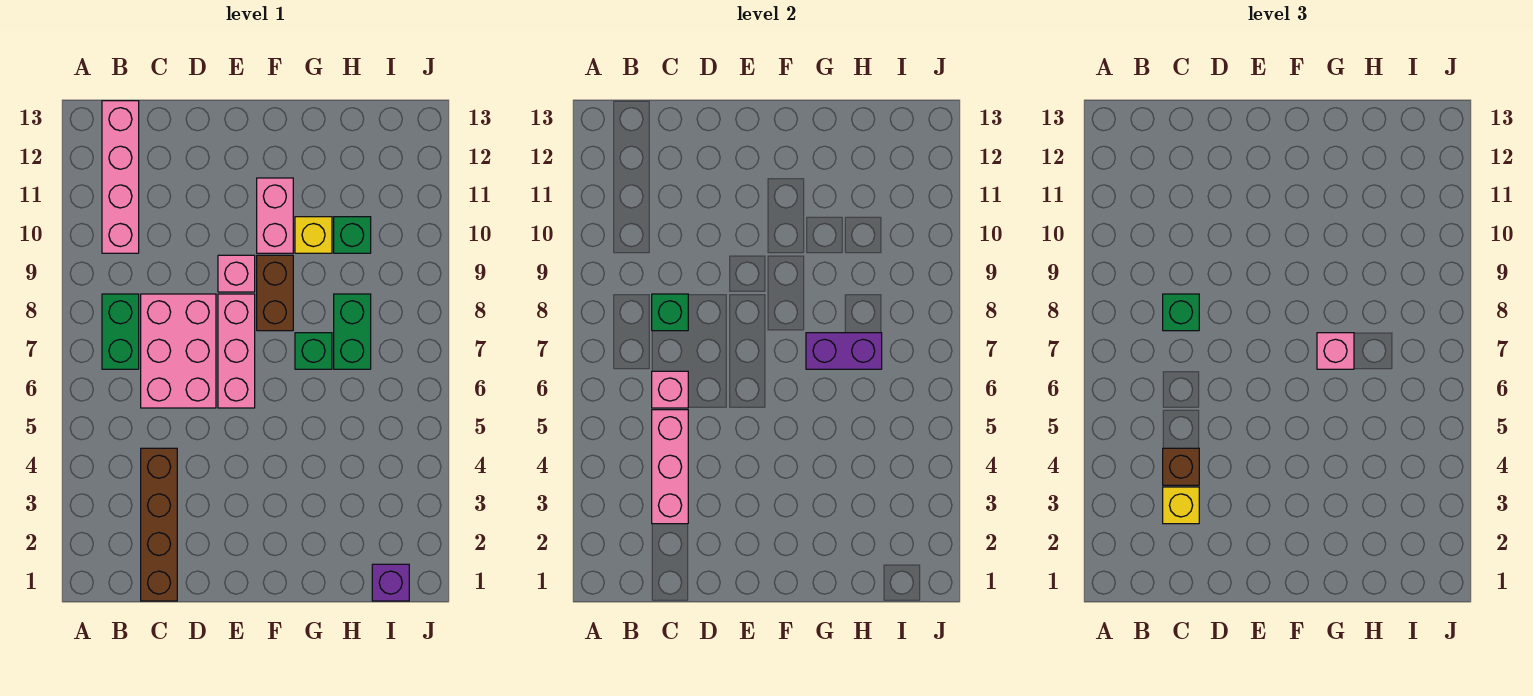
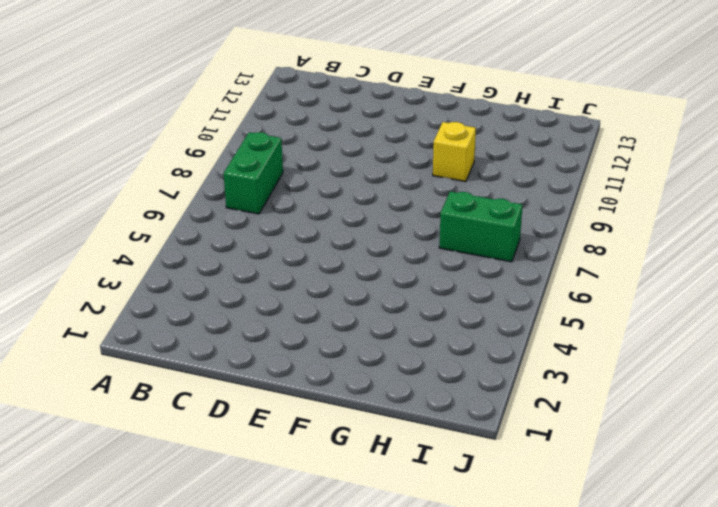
green 1x2 brick [439,191,522,262] -> green 1x2 brick turned to [334,294,371,369]
none -> pink 1x4 brick [102,101,139,253]
none -> brown 1x4 brick [141,448,177,601]
none -> pink 2x3 brick [141,294,216,408]

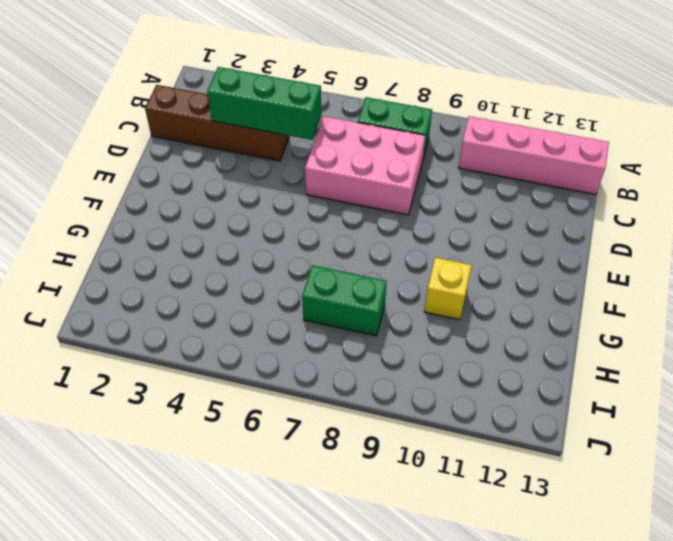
green 1x3 brick [207,67,321,140] -> pink 1x3 brick [652,410,688,524]
none -> pink 1x3 brick [218,294,255,408]
none -> pink 1x1 brick [218,255,255,292]
none -> brown 1x2 brick [257,255,293,331]

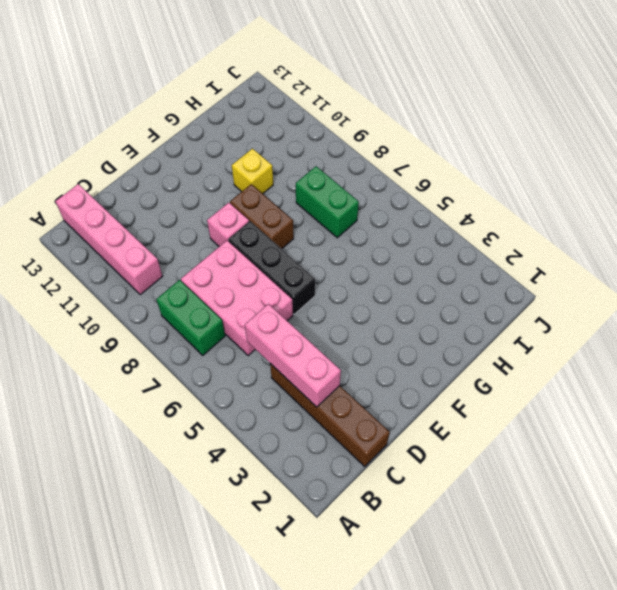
black 1x3 brick [228,221,315,314] -> pink 1x3 brick [218,294,255,408]
none -> pink 1x2 brick [257,178,293,253]
none -> green 1x1 brick [295,333,332,369]
none -> green 1x1 brick [334,217,371,253]

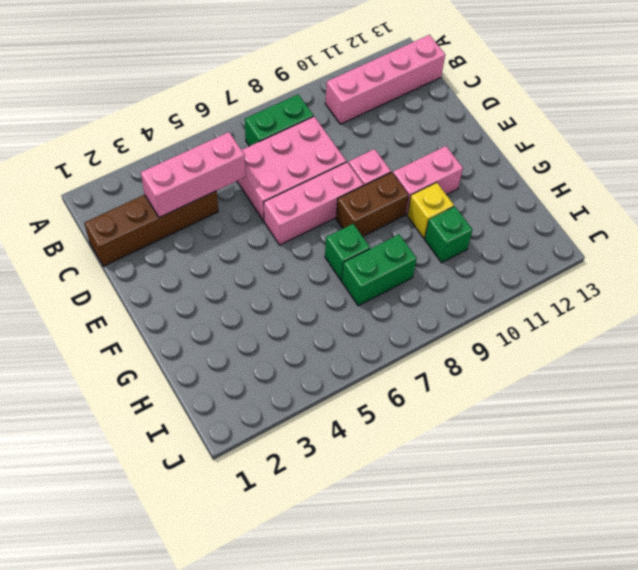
none -> purple 1x1 brick [372,564,409,601]
none -> pink 1x1 brick [652,371,688,408]
none -> green 1x1 brick [652,294,688,331]

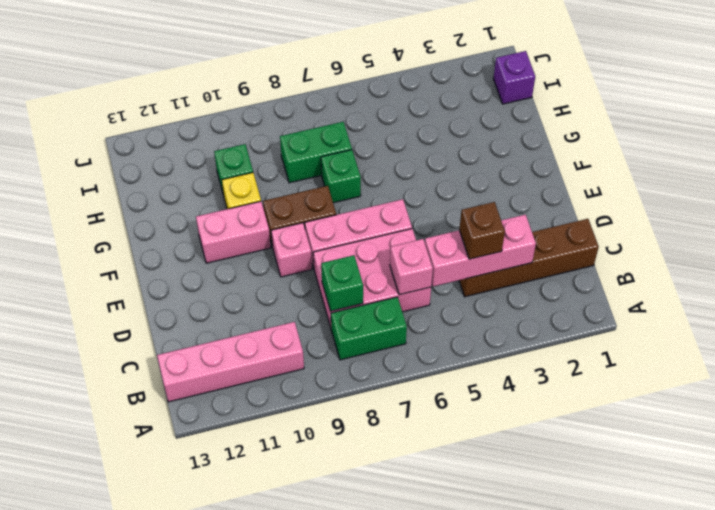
none -> purple 1x2 brick [806,333,882,369]
none -> yellow 1x1 brick [1163,487,1199,524]
none -> green 1x1 brick [1163,294,1199,331]

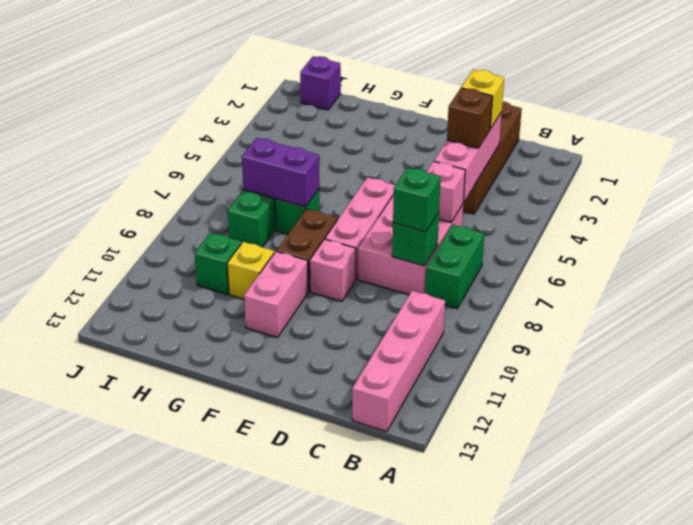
none -> pink 1x1 brick [1317,333,1354,369]

